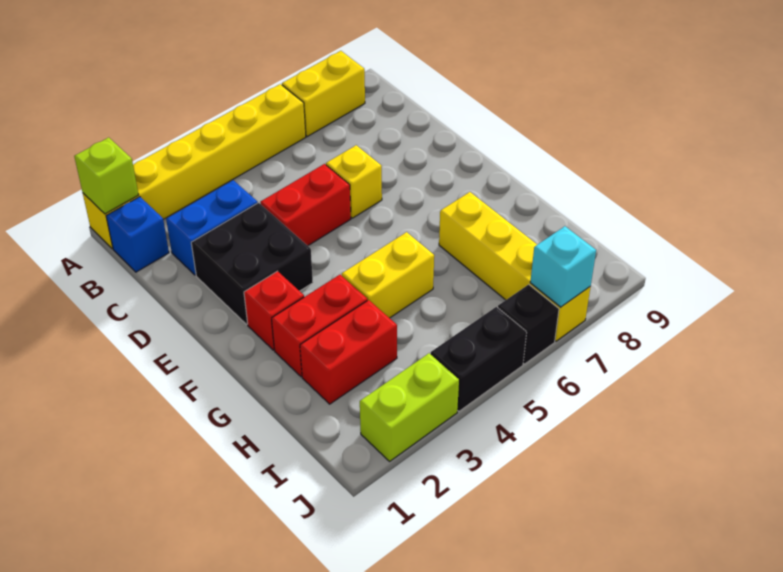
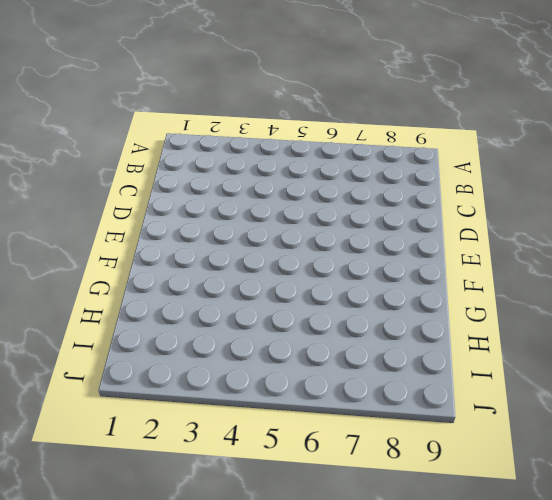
none -> yellow 1x6 brick [83,84,306,249]
none -> yellow 1x2 brick [282,51,365,136]
none -> blue 1x1 brick [106,197,169,272]

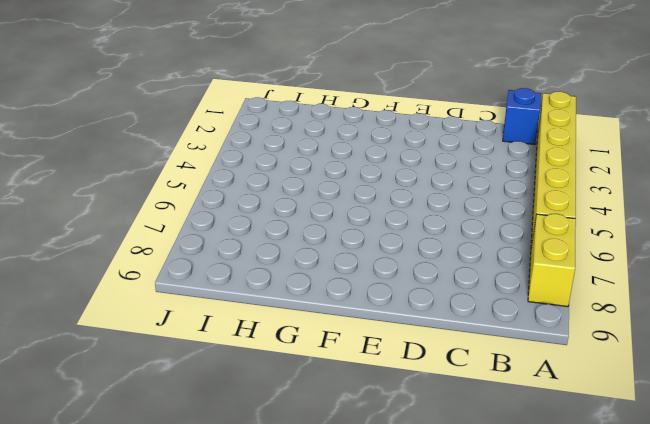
none -> blue 1x2 brick [166,180,258,275]
none -> black 2x2 brick [191,203,313,324]
none -> red 1x2 brick [260,164,351,246]

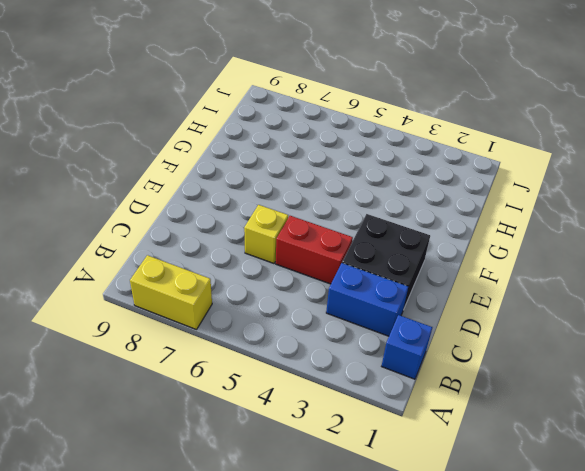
none -> yellow 1x6 brick [83,84,306,249]
none -> red 1x1 brick [244,271,304,350]
none -> red 1x2 brick [272,275,367,377]

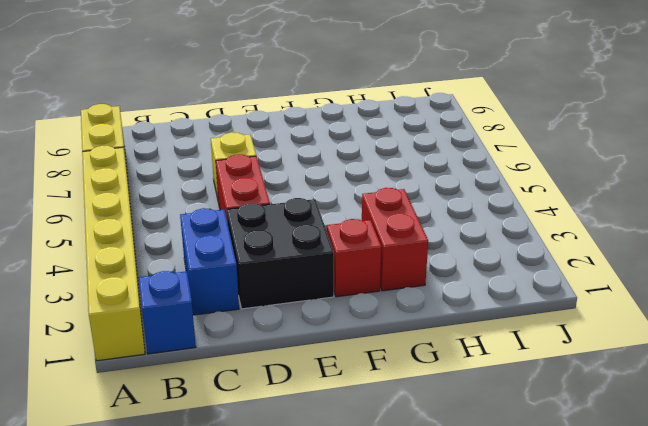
none -> yellow 1x2 brick [342,232,434,318]
none -> yellow 1x4 brick [439,192,590,341]
none -> red 1x2 brick [300,300,397,404]

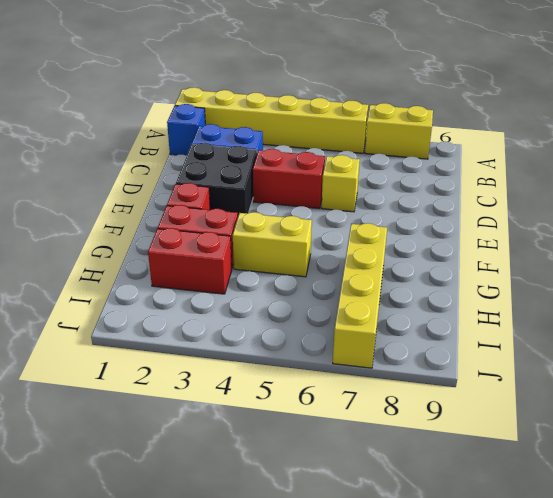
none -> lime 1x2 brick [360,353,459,461]
none -> black 1x2 brick [431,307,527,411]
none -> black 1x1 brick [498,284,559,364]

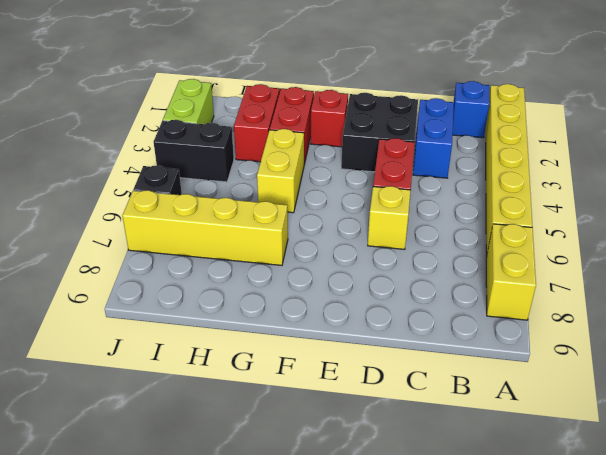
black 1x2 brick [154,120,234,182] -> black 1x2 brick turned to [431,307,527,411]
none -> lime 1x1 brick [74,137,139,214]
none -> cyan 1x1 brick [530,226,596,307]

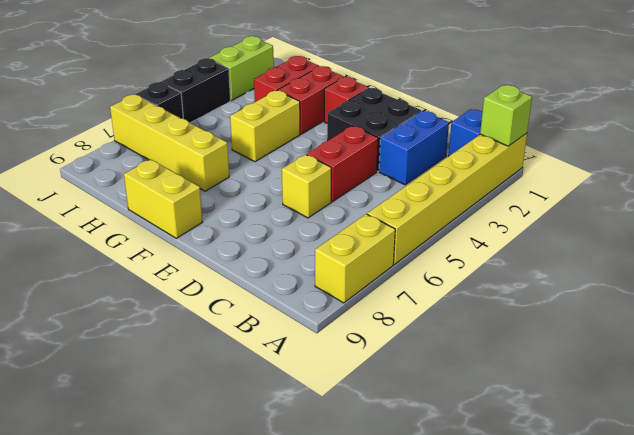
yellow 1x2 brick [124,159,202,238] -> none
none -> cyan 1x1 brick [530,226,596,307]

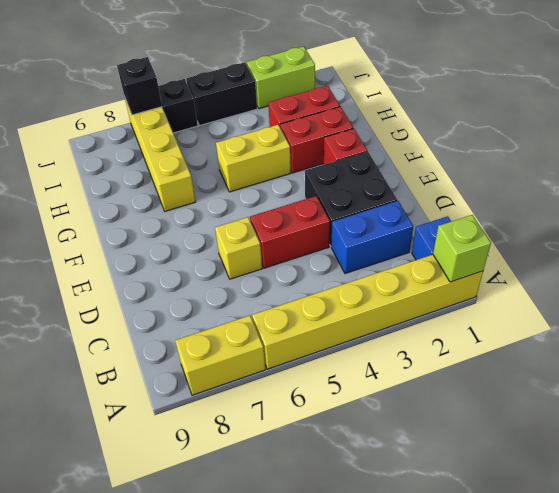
black 1x1 brick [117,57,162,115] -> cyan 1x1 brick [530,226,596,307]

